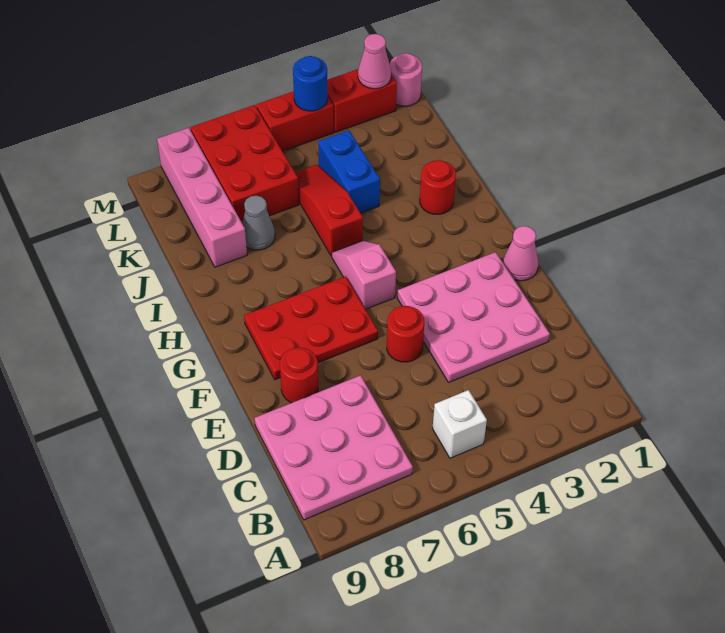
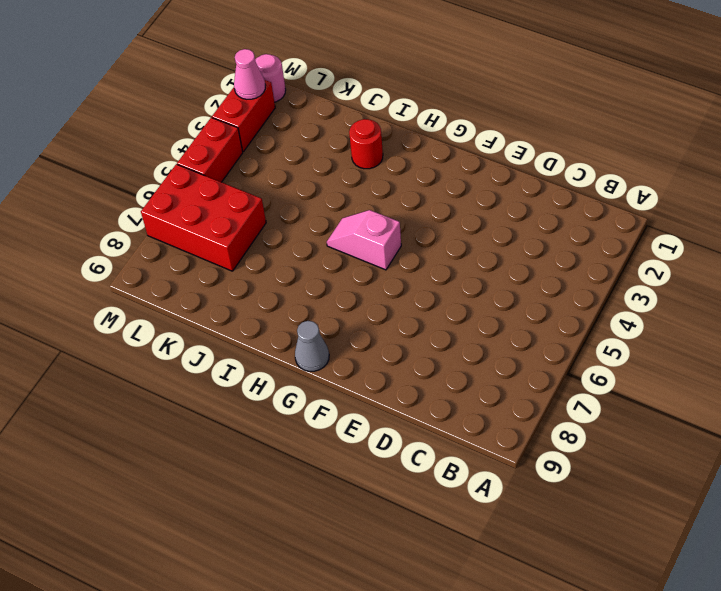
grey 1x1 cone [295,321,329,371] -> grey 1x1 cone moved to [242,196,275,250]
none -> white 1x1 brick [432,390,487,458]
none -> pink 3x3 plate [255,375,413,520]
none -> pink 3x3 plate [397,252,550,382]

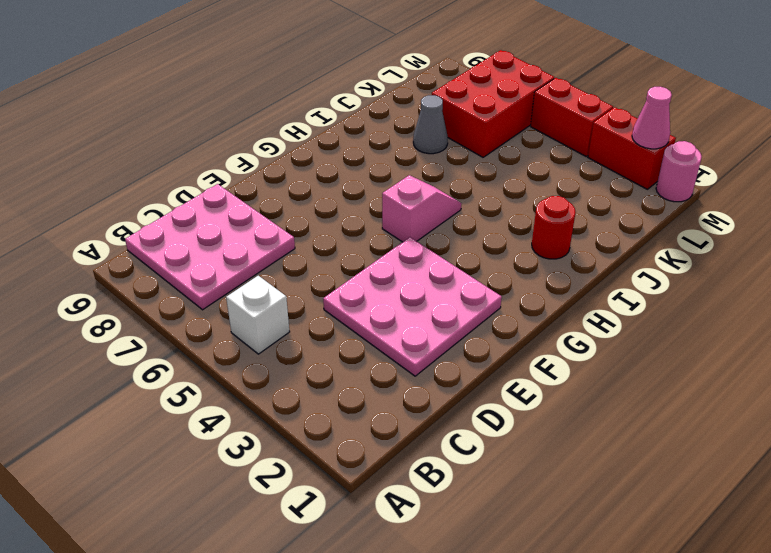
none -> red 1x1 round brick [387,306,424,362]
none -> red 1x1 round brick [280,348,318,403]
none -> pink 1x1 cone [503,226,538,281]

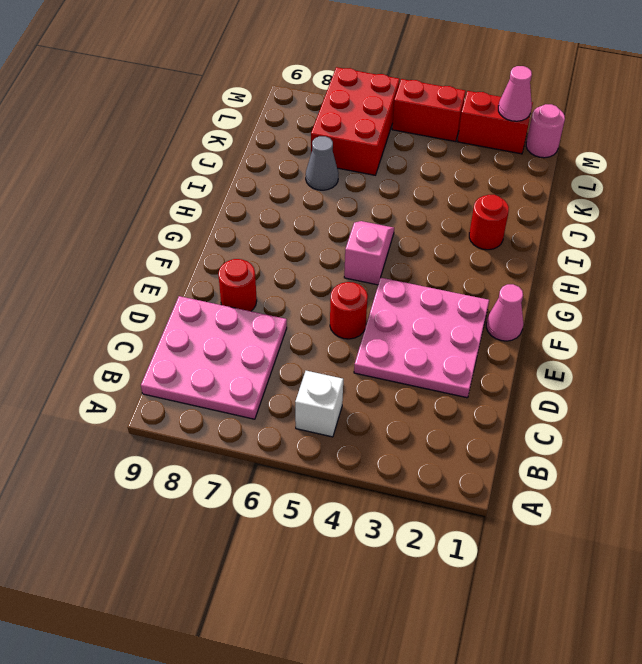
none -> red 2x3 plate [244,276,378,380]
none -> red 1x3 slope [295,165,363,256]
none -> blue 1x2 brick [318,130,380,213]

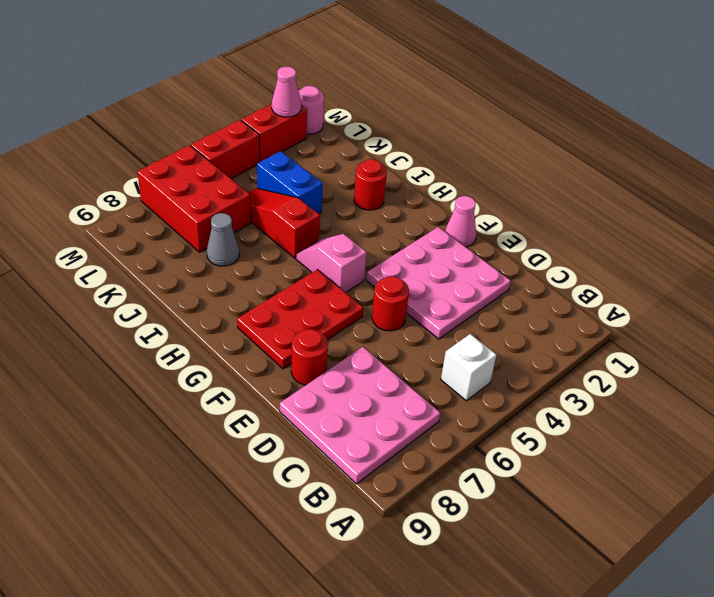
none -> pink 1x4 brick [157,128,247,267]
none -> blue 1x1 round brick [293,56,328,111]

